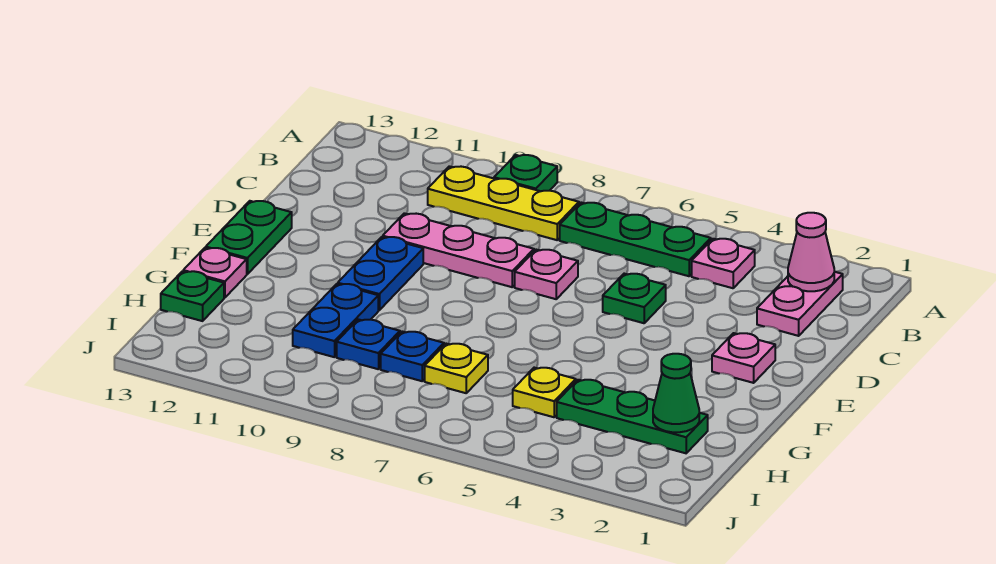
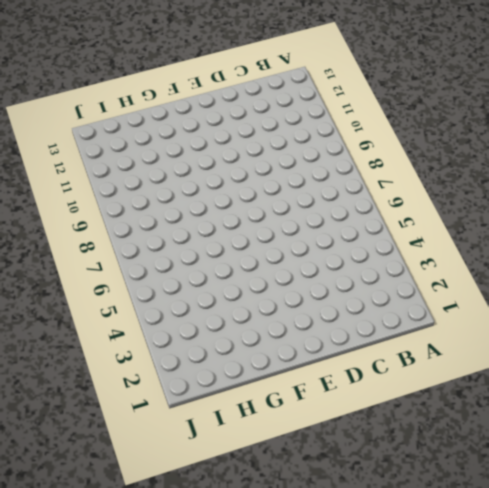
none -> green 1x1 plate [494,155,557,191]
none -> pink 1x2 plate [757,272,843,336]
none -> pink 1x1 plate [692,239,755,288]

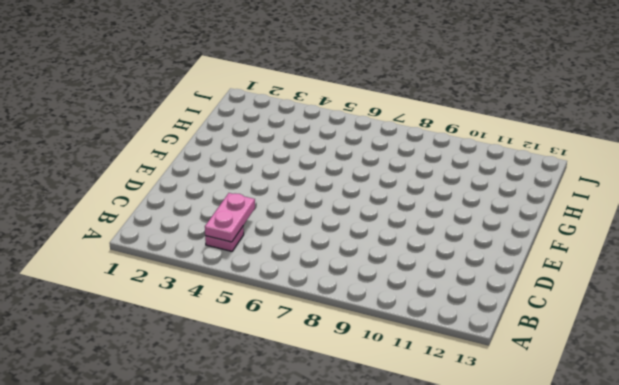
pink 1x2 plate [205,193,255,242] -> pink 1x2 plate moved to [757,272,843,336]
none -> green 1x1 plate [494,155,557,191]
none -> green 1x3 plate [560,202,711,276]
none -> yellow 1x3 plate [428,166,579,240]

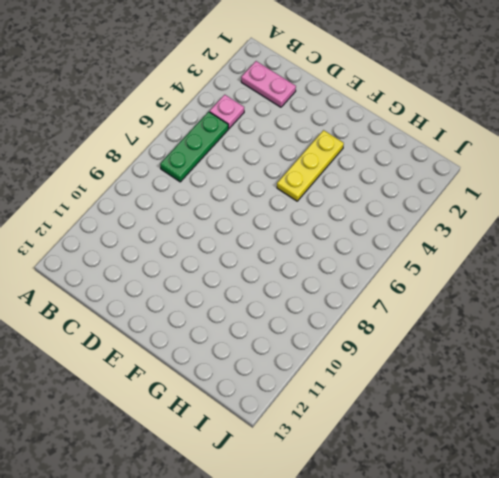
yellow 1x3 plate [277,130,344,201] -> yellow 1x3 plate moved to [428,166,579,240]
none -> green 1x1 plate [494,155,557,191]
none -> green 1x1 plate [603,274,666,323]
none -> pink 1x1 plate [515,250,578,299]

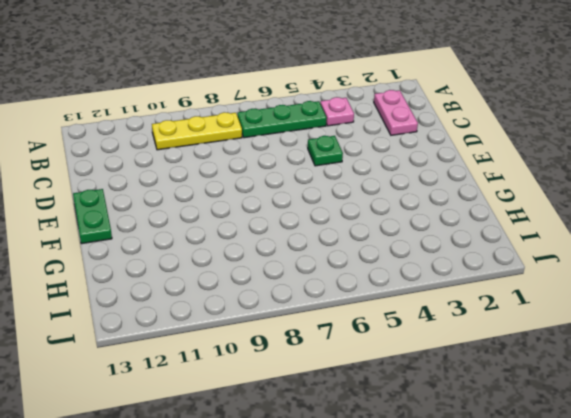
none -> green 1x1 plate [494,155,557,191]
none -> pink 1x1 plate [515,250,578,299]
none -> pink 1x3 plate [383,213,534,287]

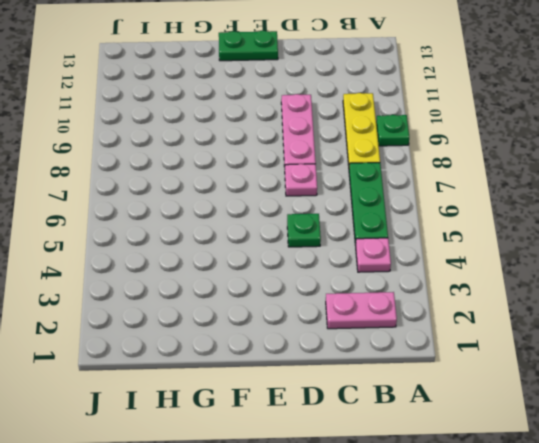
none -> pink 1x1 plate [712,333,775,383]
none -> blue 1x2 plate [338,237,423,310]
none -> blue 1x2 plate [293,284,378,357]

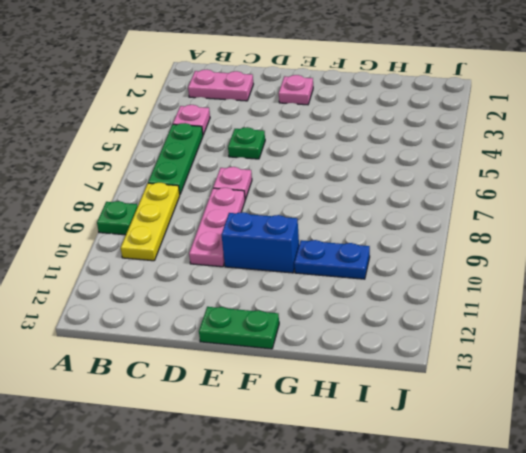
blue 1x2 brick [222,212,299,273] -> blue 1x2 plate [338,237,423,310]
none -> pink 1x1 plate [183,248,247,298]
none -> green 1x3 plate [557,380,708,453]
none -> yellow 1x1 plate [513,368,576,417]

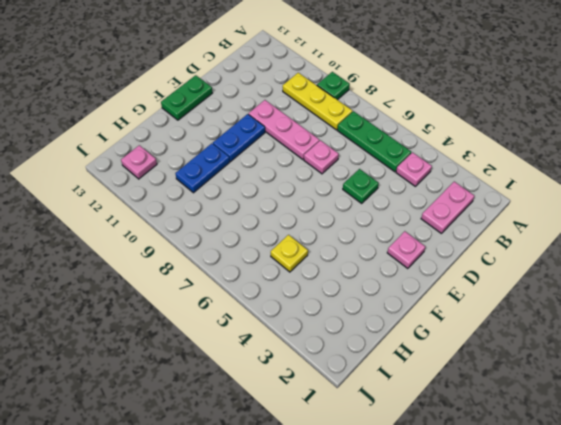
pink 1x1 plate [121,145,157,179] -> pink 1x1 plate moved to [183,248,247,298]
none -> green 1x3 plate [557,380,708,453]
none -> yellow 1x1 plate [425,344,488,393]
none -> blue 1x1 plate [381,331,444,381]

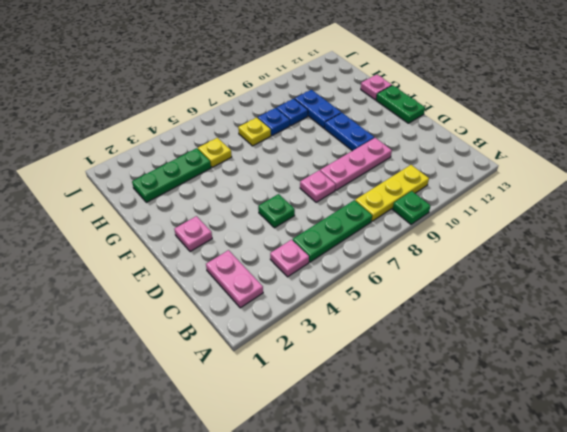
none -> green 1x1 plate [161,271,224,321]
none -> pink 1x1 cone [788,213,834,291]
none -> green 1x1 cone [653,354,699,432]

